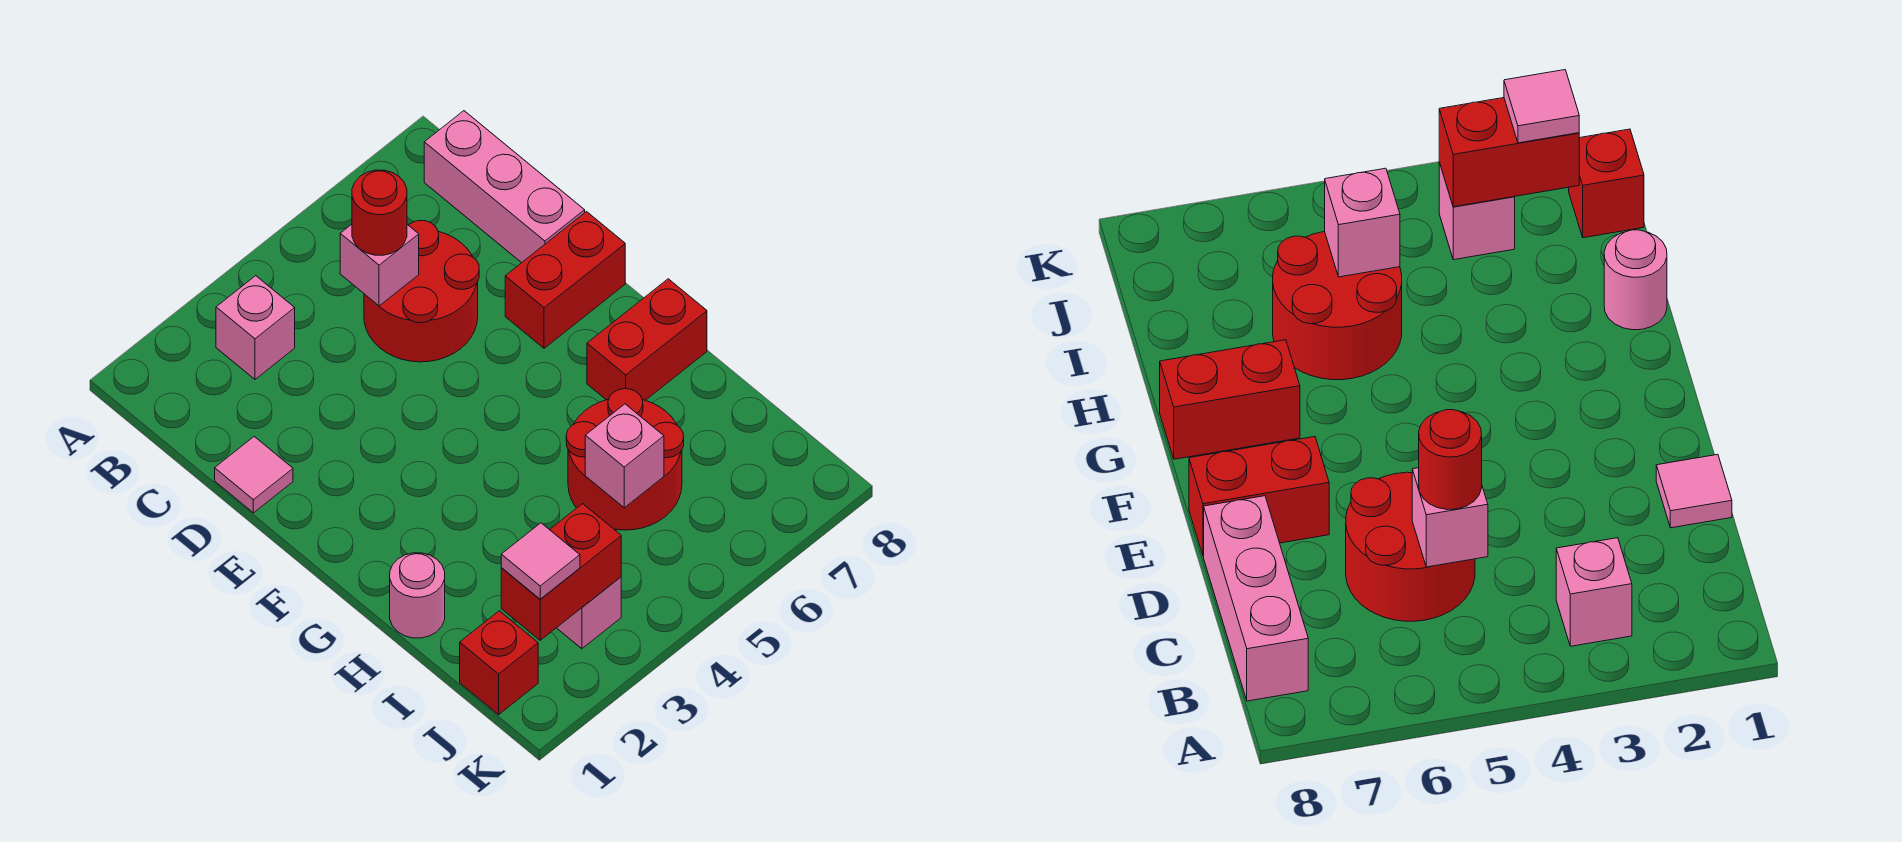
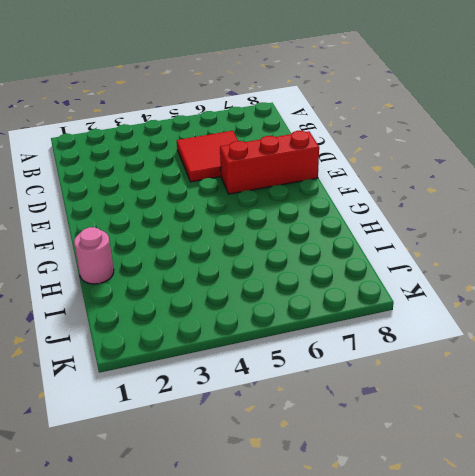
red 2x2 tile [177,131,238,182] -> red 2x2 round brick [364,220,479,362]
red 1x3 brick [220,131,319,194] -> red 1x2 brick [505,212,625,348]
none -> pink 1x1 brick [216,276,295,379]
none -> pink 1x3 brick [424,111,585,263]
none -> pink 1x1 tile [215,437,293,513]

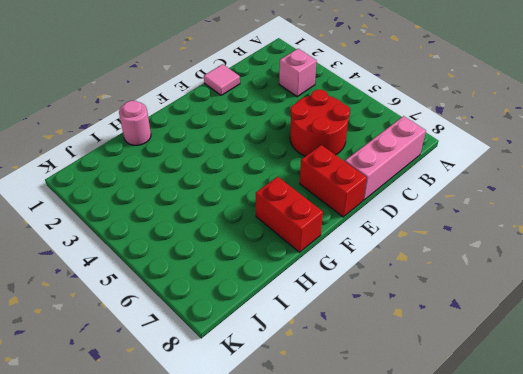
none -> red 2x2 round brick [566,389,684,530]
none -> red 1x1 brick [460,611,538,715]
none -> pink 1x1 brick [557,577,621,649]

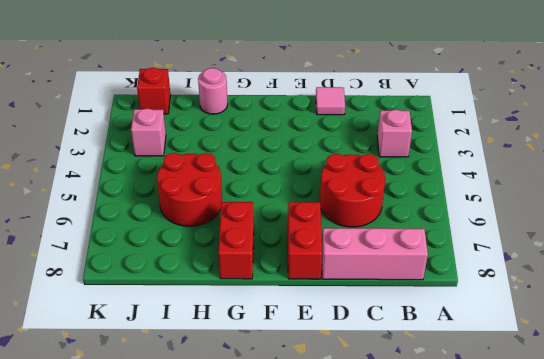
none -> pink 1x1 brick [340,224,419,306]
none -> pink 1x1 brick [585,404,664,508]
none -> red 1x2 brick [501,504,621,640]

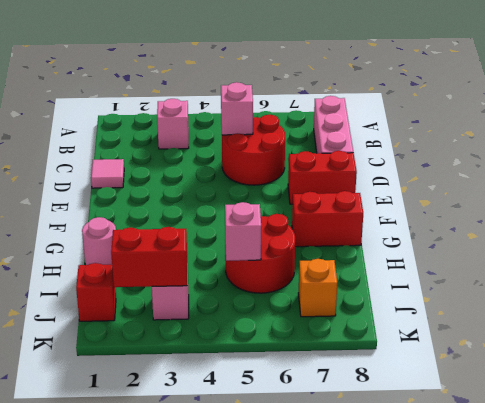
orange 1x1 brick [298,259,337,317] -> none
none -> red 1x1 round brick [352,170,407,255]
none -> pink 1x1 tile [501,523,580,599]

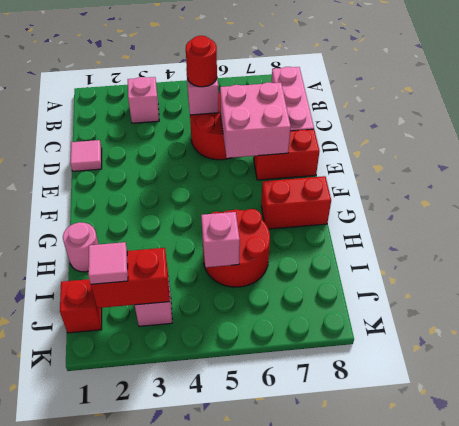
pink 2x2 brick [220,82,291,158] -> none

